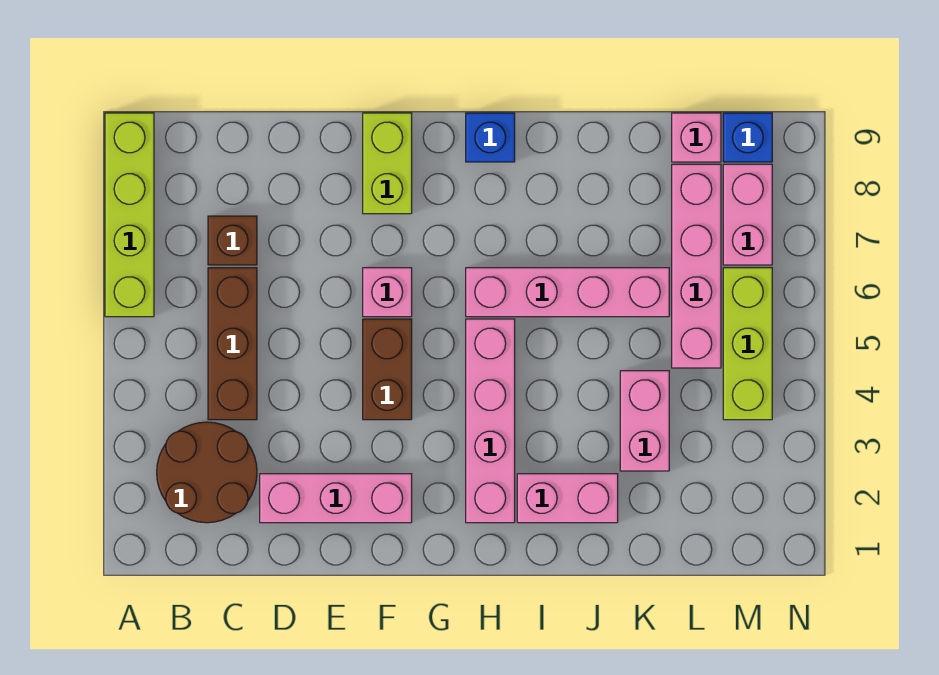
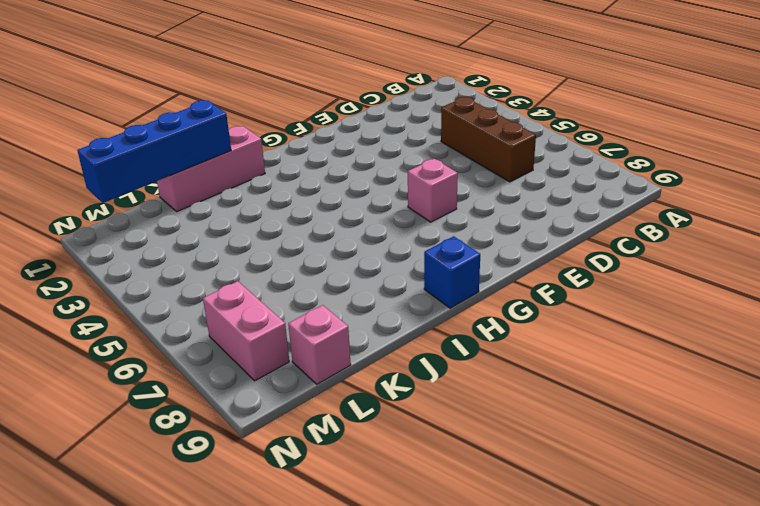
pink 1x3 brick [157,126,265,212] -> pink 1x3 brick moved to [260,474,412,523]
blue 1x4 brick [77,100,231,203] -> none
none -> lime 1x4 brick [105,113,154,317]
none -> brown 2x2 round brick [157,422,257,523]
none -> brown 1x1 brick [208,216,257,265]

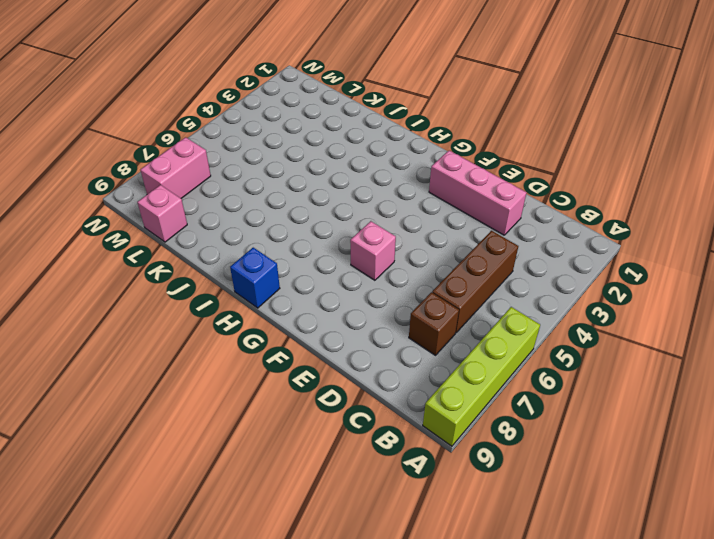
none -> brown 2x2 round brick [157,422,257,523]
none -> brown 1x2 brick [363,319,412,420]
none -> lime 1x2 brick [363,113,412,214]

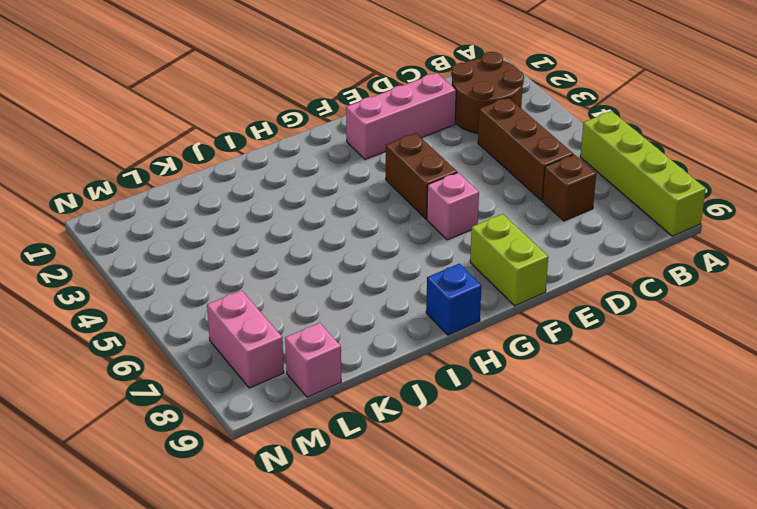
none -> pink 1x4 brick [466,319,515,523]
none -> pink 1x4 brick [466,268,669,317]
none -> pink 1x2 brick [517,474,618,523]

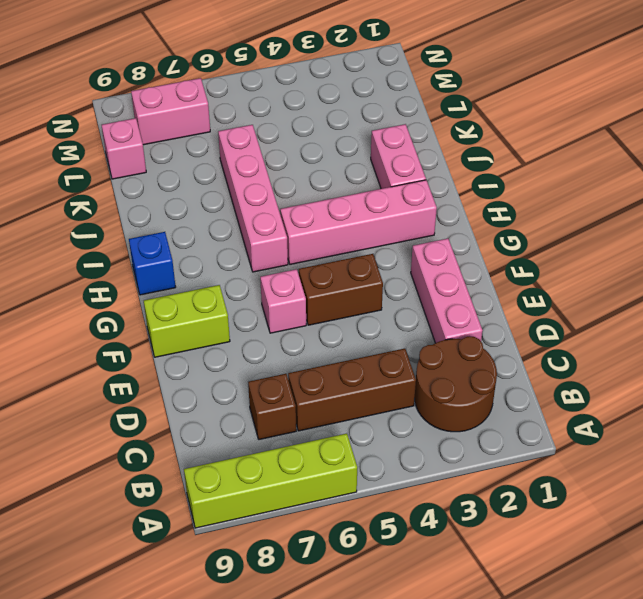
none -> pink 1x2 brick [620,371,669,471]
none -> pink 1x4 brick [672,164,721,368]
none -> lime 1x3 brick [723,268,772,420]

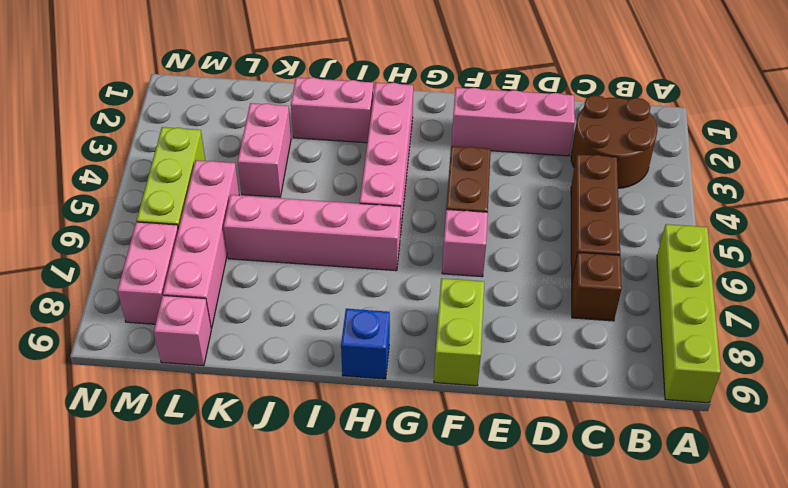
none -> blue 1x1 brick [723,113,772,162]

